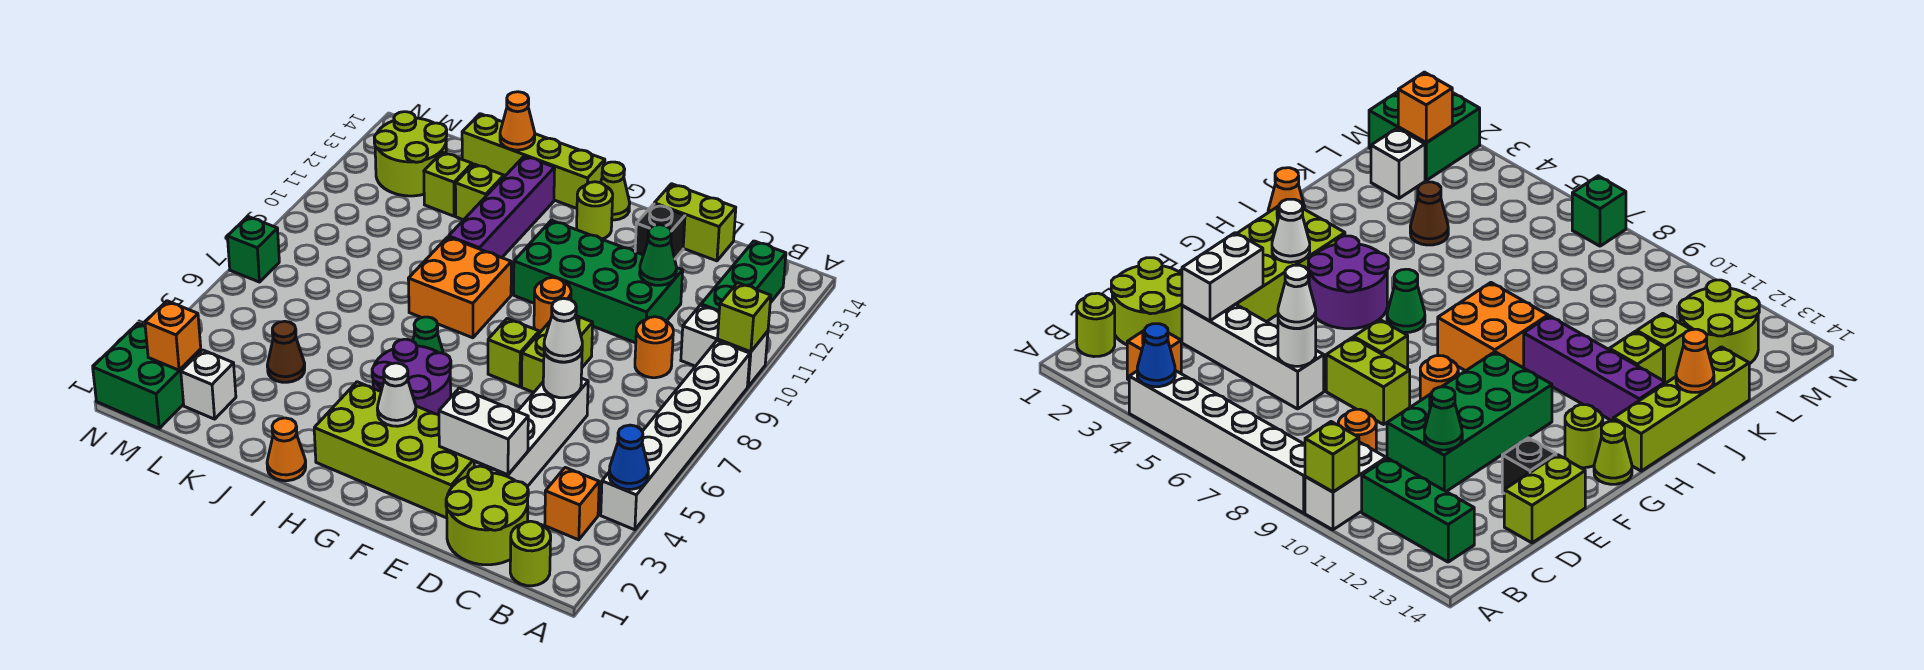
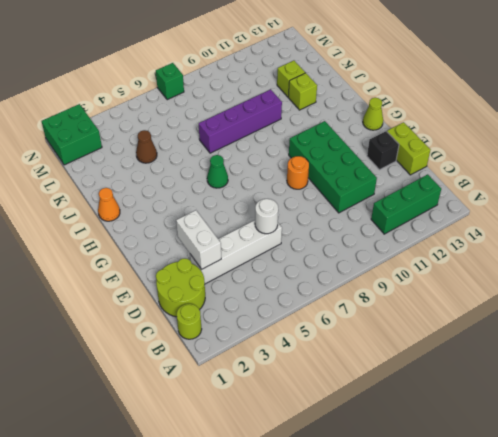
purple 1x4 brick [199,89,282,153] -> purple 1x4 brick moved to [449,156,555,258]
none -> white 1x6 brick [601,341,750,530]
none -> white 1x2 brick [681,305,768,386]
none -> orange 1x1 brick [545,467,599,540]
none -> orange 1x1 round brick [635,317,673,378]

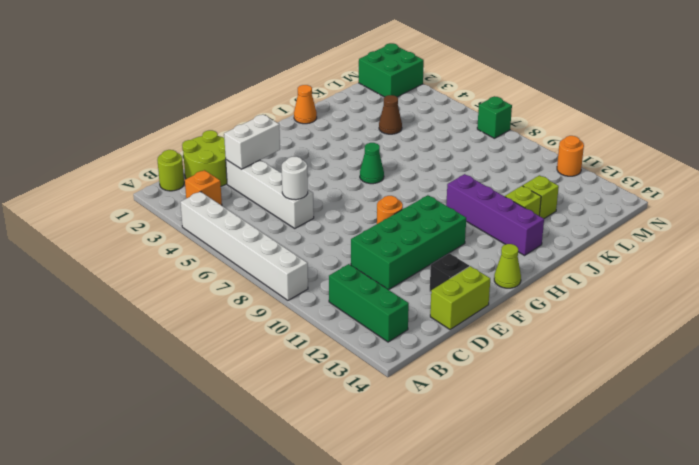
orange 1x1 round brick [557,136,584,176] -> orange 1x1 round brick moved to [635,317,673,378]
none -> white 1x2 brick [681,305,768,386]
none -> lime 2x4 brick [314,382,474,518]
none -> lime 1x2 brick [522,316,593,393]
none -> lime 1x1 brick [488,319,539,387]

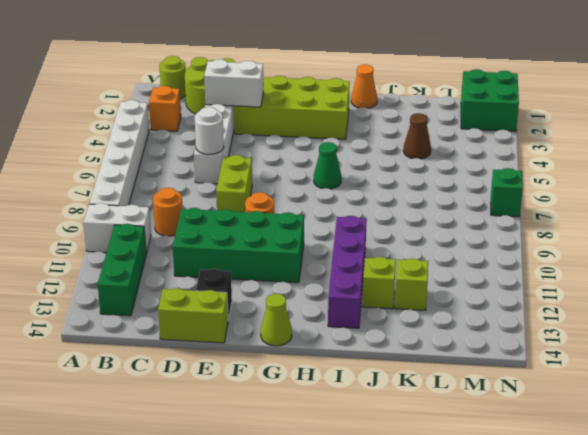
none -> lime 1x1 brick [488,319,539,387]
none -> purple 2x2 round brick [372,339,451,415]
none -> lime 1x1 round brick [576,182,613,239]
none -> orange 2x2 brick [408,237,511,338]

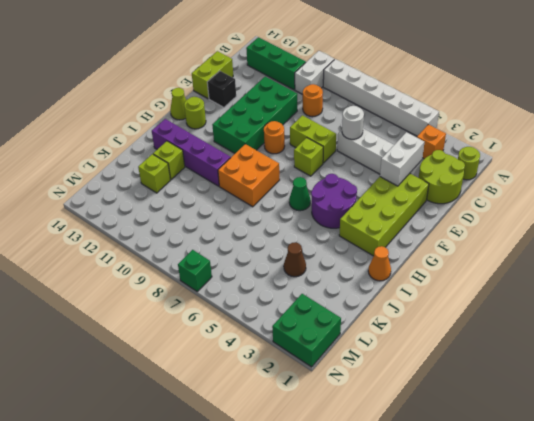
none -> lime 1x4 brick [462,114,605,208]
none -> white 1x1 brick [181,350,236,419]
none -> lime 2x2 round brick [374,112,447,196]
none -> blue 1x1 cone [609,425,649,489]

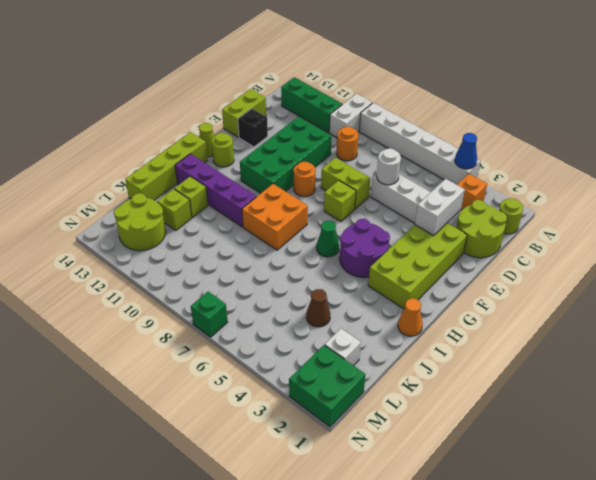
none -> lime 1x1 brick [718,283,771,352]
none -> green 1x1 cone [640,225,676,285]
none -> white 1x1 cone [377,363,416,426]
none -> orange 1x1 cone [500,92,535,150]

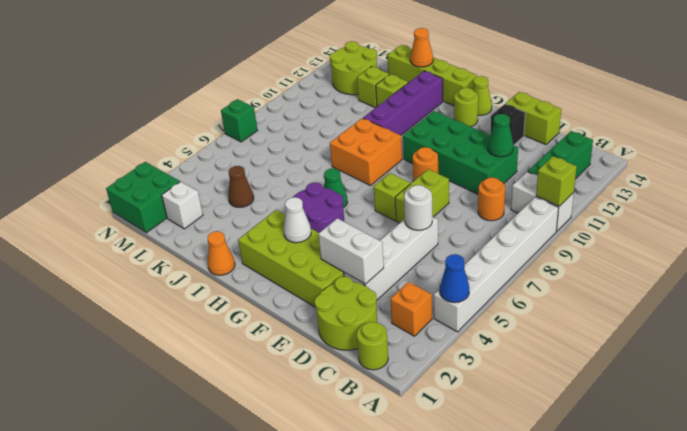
none -> orange 1x1 brick [145,301,201,370]
none -> white 1x1 cone [544,299,582,362]

